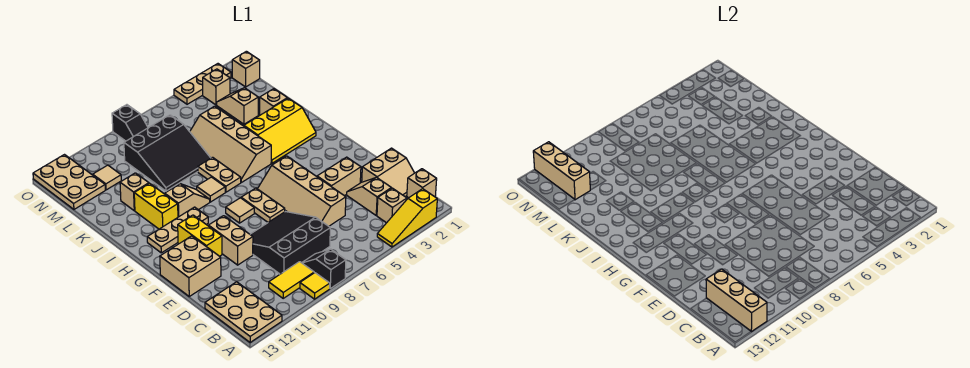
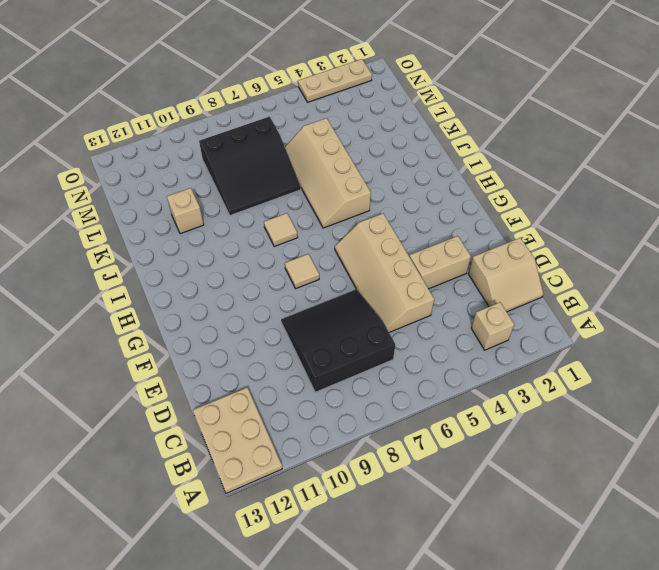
none -> yellow 1x3 slope [377,189,437,247]
none -> black 1x2 slope [302,249,346,288]
none -> yellow 1x1 tile [300,273,330,299]
none -> tan 1x1 brick [407,169,437,198]

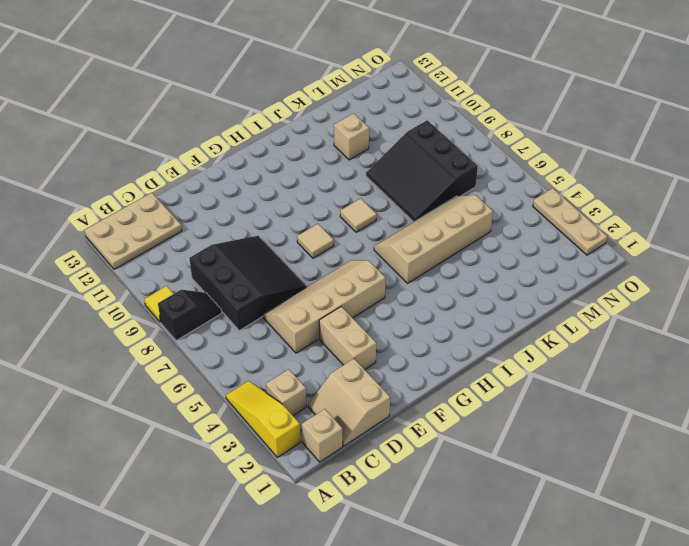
none -> yellow 1x2 tile [269,262,314,298]
none -> tan 1x2 slope [347,177,391,215]
none -> tan 1x2 brick [208,216,253,265]
none -> tan 2x2 brick [160,236,221,296]

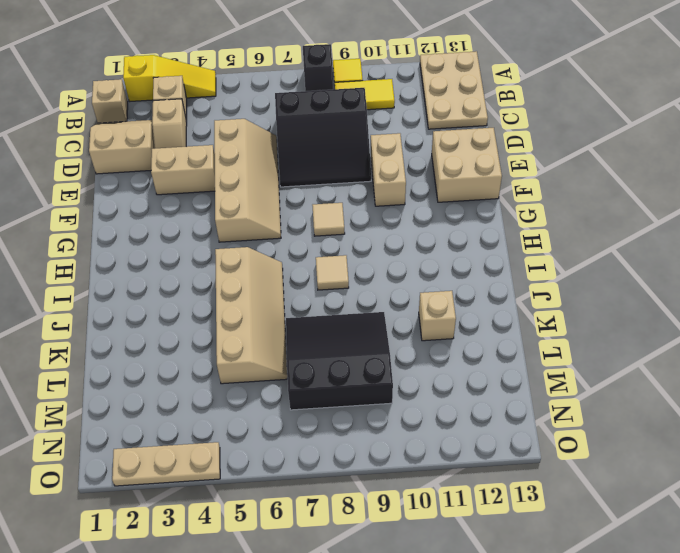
none -> tan 1x2 plate [241,188,285,222]
none -> yellow 1x2 brick [178,215,222,256]
none -> tan 1x3 plate [147,207,208,253]
none -> yellow 2x3 slope [244,98,316,163]

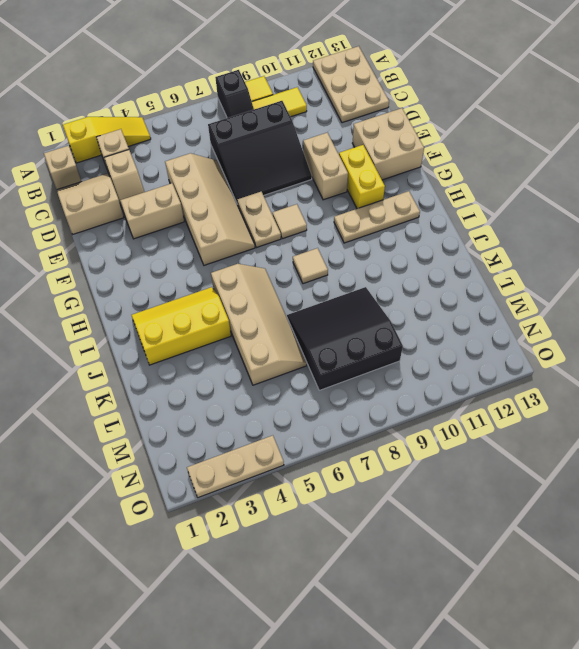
none -> tan 1x2 plate [198,157,241,192]
none -> tan 1x2 slope [165,184,210,217]
none -> yellow 1x2 brick [134,183,178,229]
none -> tan 1x1 brick [260,89,287,115]

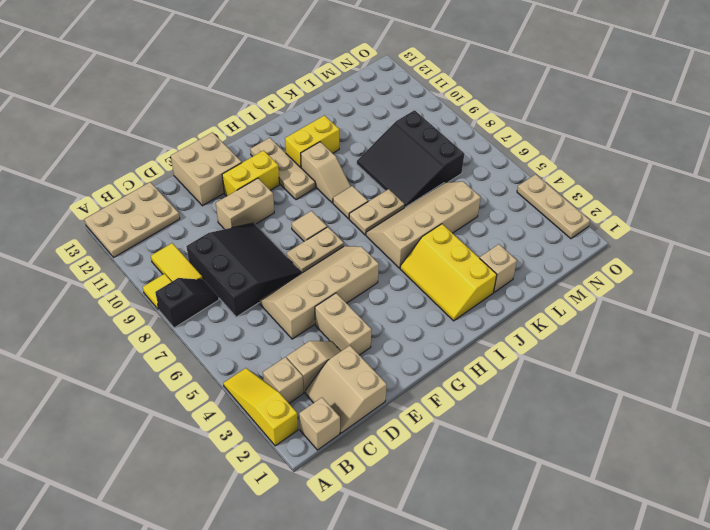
none -> tan 1x1 brick [120,173,149,211]
none -> tan 1x2 slope [217,88,258,124]
none -> tan 1x1 tile [93,165,121,190]
none -> tan 2x3 plate [33,155,105,209]

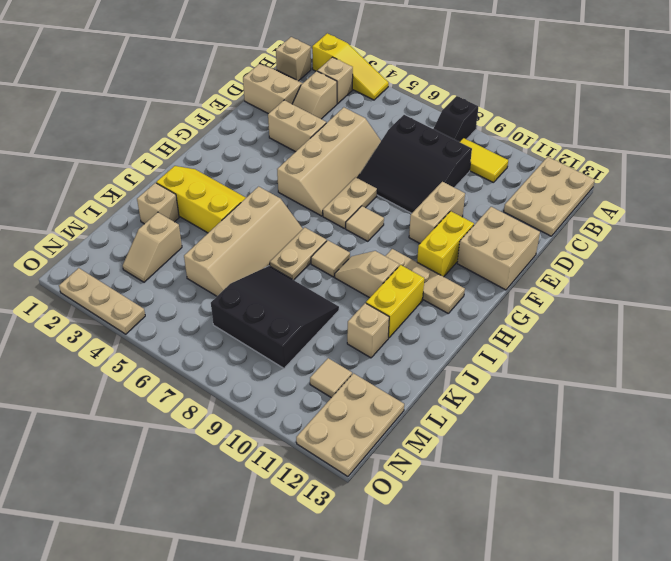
none -> yellow 1x1 tile [300,273,330,299]
none -> tan 1x1 brick [232,51,260,87]
none -> tan 1x1 brick [203,69,230,105]
none -> black 1x2 slope [112,105,148,141]

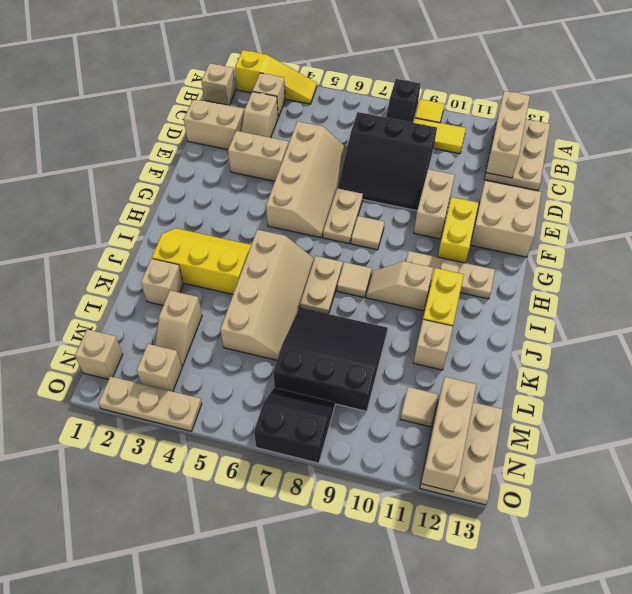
black 2x2 slope [254,388,335,463] -> black 1x2 slope [112,105,148,141]

